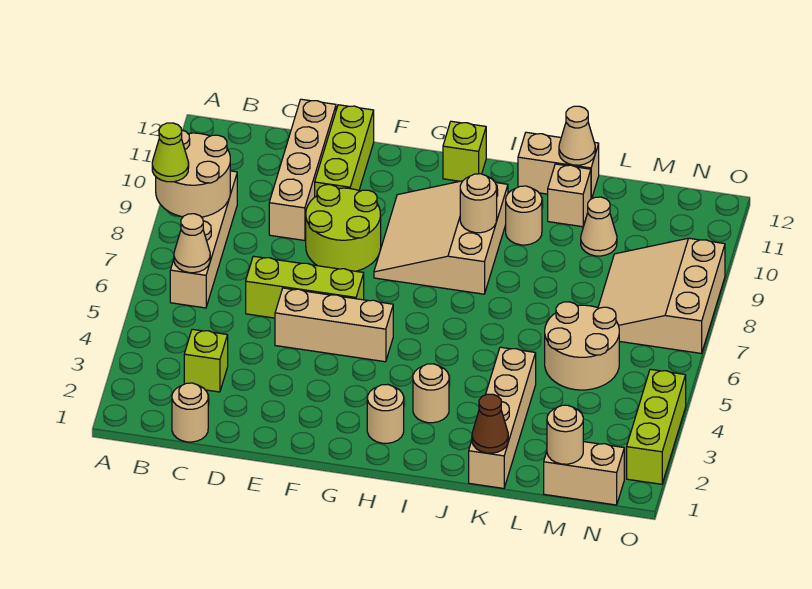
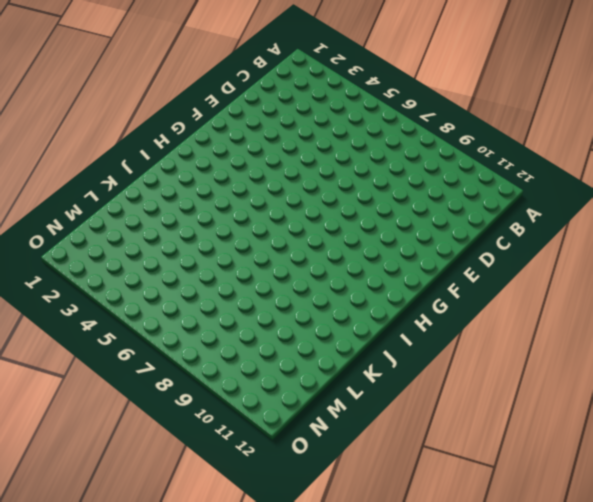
none -> tan 1x4 brick [170,171,237,308]
none -> tan 1x1 round brick [172,383,208,442]
none -> lime 1x1 brick [184,329,228,392]

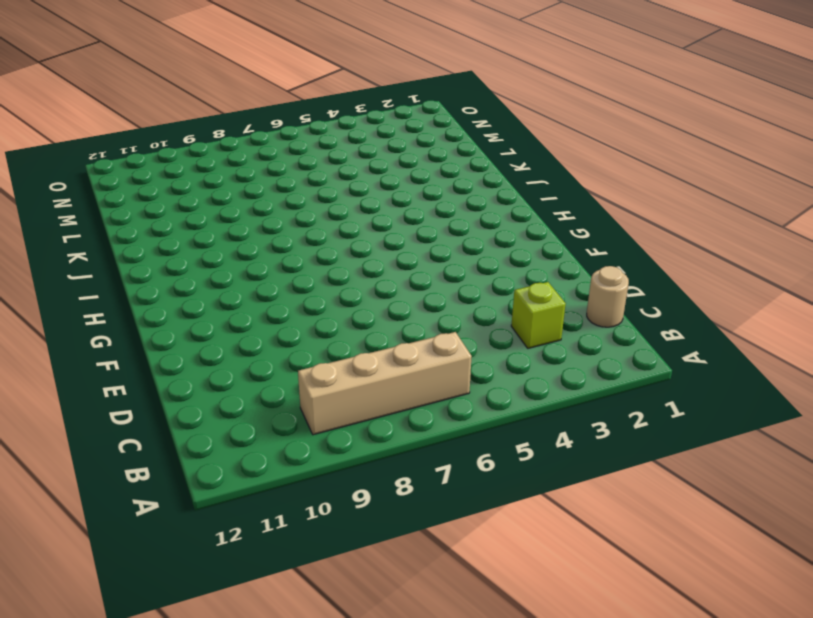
none -> lime 1x3 brick [246,256,364,318]
none -> tan 1x4 brick [269,99,336,240]
none -> tan 1x3 brick [275,288,393,362]

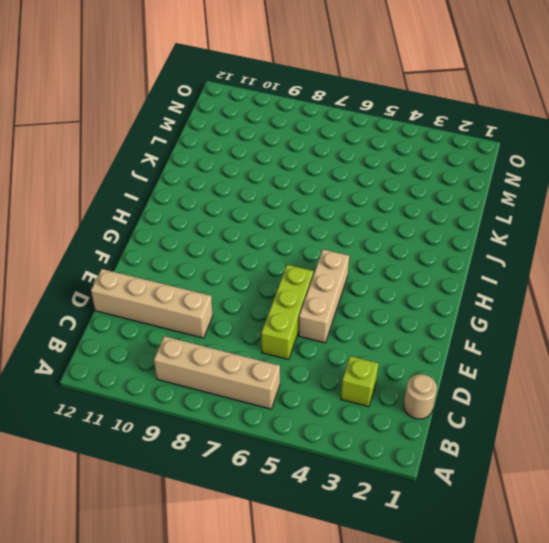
none -> lime 2x2 round brick [306,185,381,271]
none -> lime 1x3 brick [315,105,374,197]
none -> tan 3x3 slope [374,181,508,294]

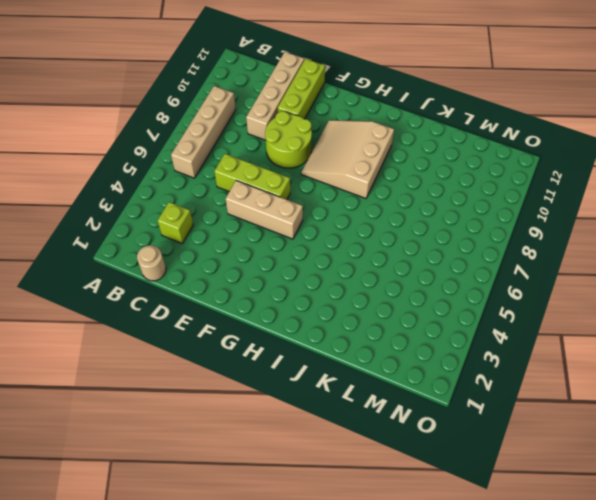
none -> tan 1x1 round brick [367,384,404,443]
none -> lime 1x1 brick [443,121,486,181]
none -> tan 1x1 round brick [413,364,449,423]

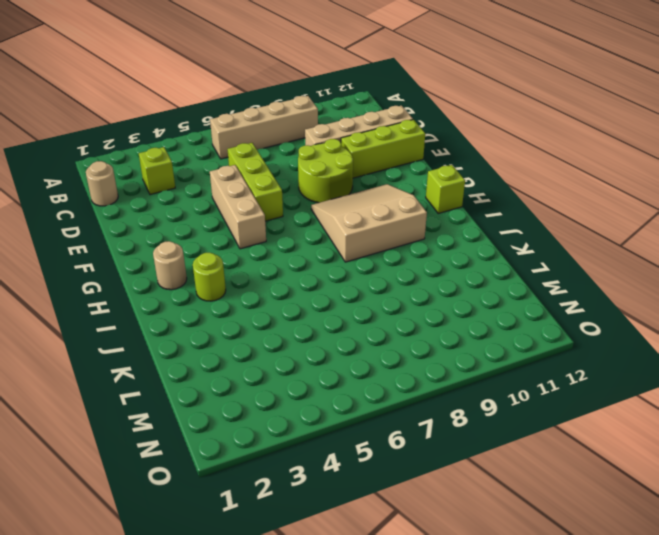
lime 1x1 round brick [193,253,226,301] -> tan 1x1 round brick [413,364,449,423]
none -> tan 1x1 round brick [506,186,542,245]
none -> tan 1x2 brick [518,132,599,199]
none -> tan 1x4 brick [469,347,536,488]

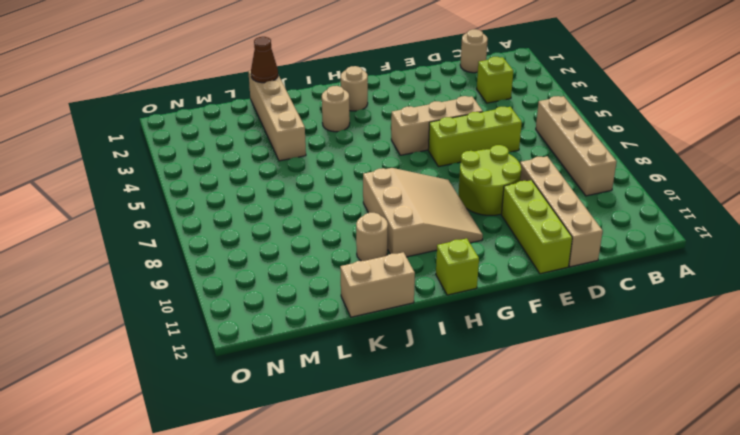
none -> tan 1x1 brick [548,164,591,227]
none -> tan 2x2 round brick [545,302,619,390]
none -> tan 1x1 cone [581,197,617,256]

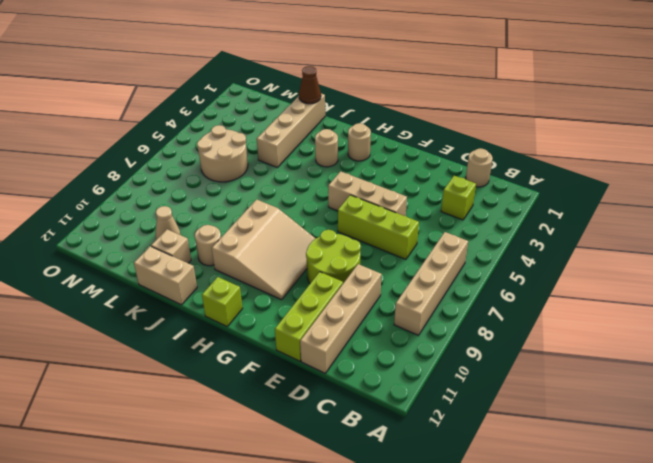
none -> tan 1x2 brick [544,442,624,505]
none -> tan 3x3 slope [598,238,725,353]
none -> lime 1x3 brick [627,369,686,484]

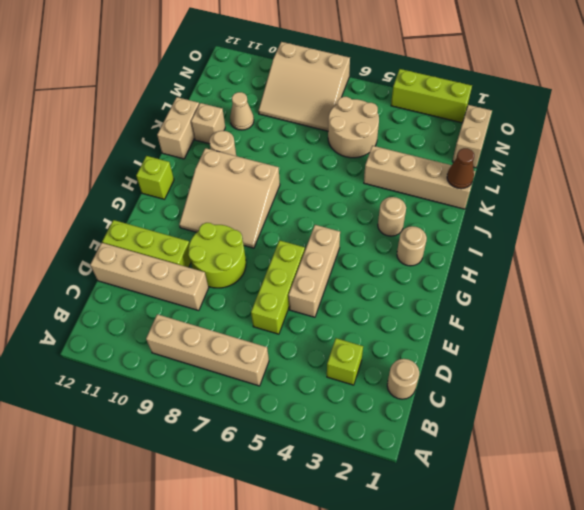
none -> tan 2x2 round brick [156,130,230,217]
none -> tan 1x1 cone [174,214,210,273]
none -> tan 1x1 round brick [460,174,497,233]

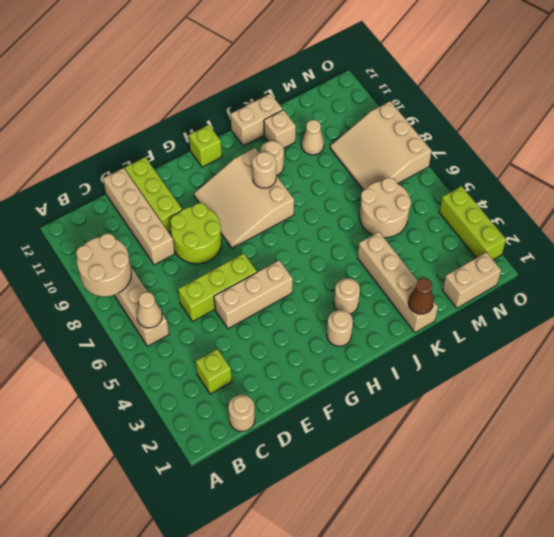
none -> tan 1x1 cone [559,106,595,165]
none -> tan 1x1 round brick [547,405,583,464]
none -> lime 1x1 cone [152,123,189,182]

